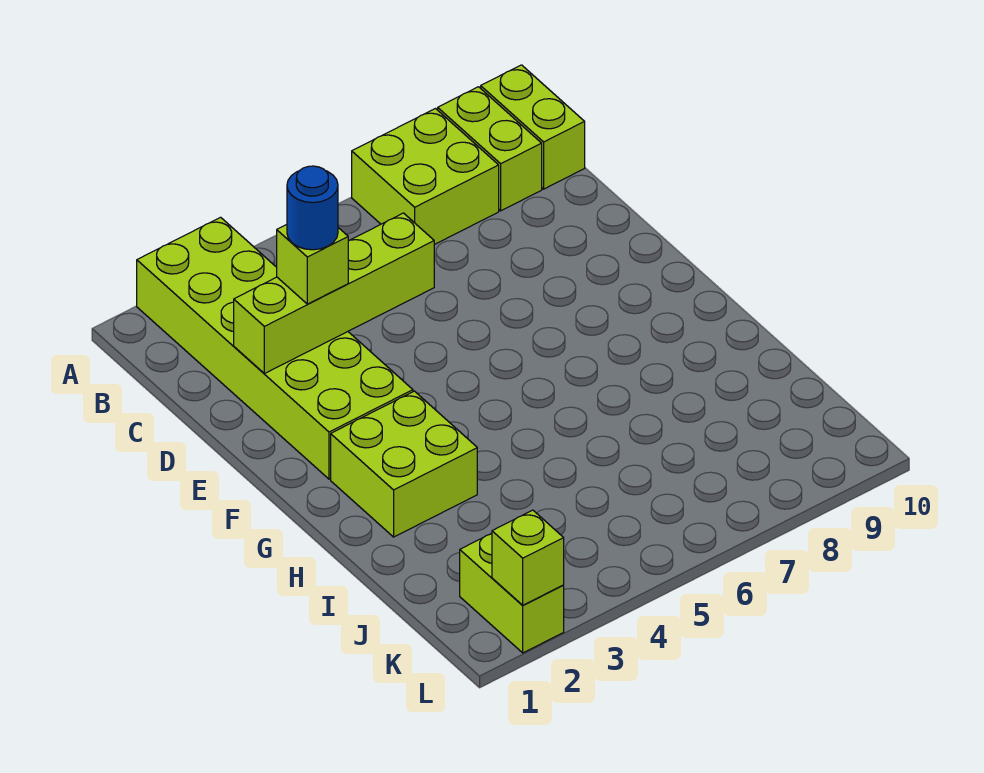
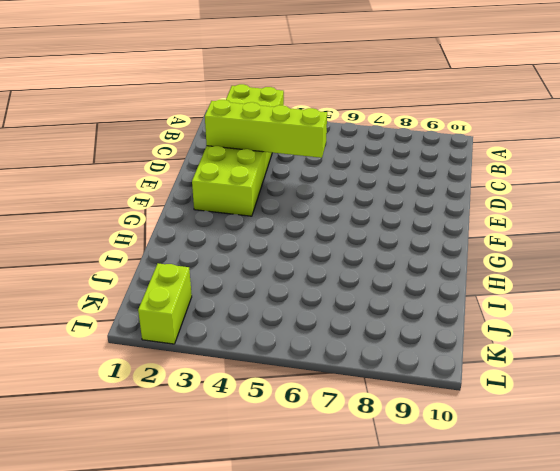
none -> lime 2x2 brick [352,109,499,245]
none -> lime 1x2 brick [438,87,542,211]

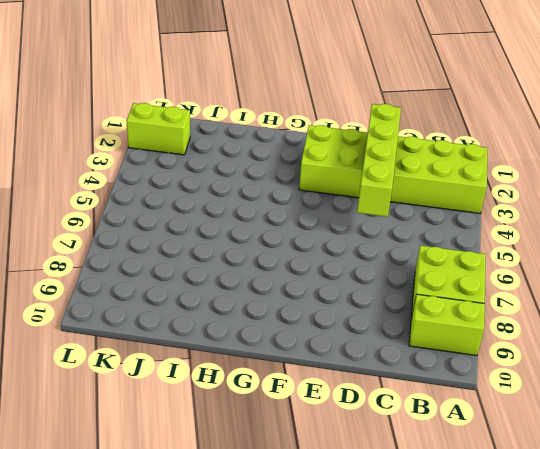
none -> lime 1x2 brick [481,65,585,189]
none -> lime 2x2 brick [331,391,477,537]

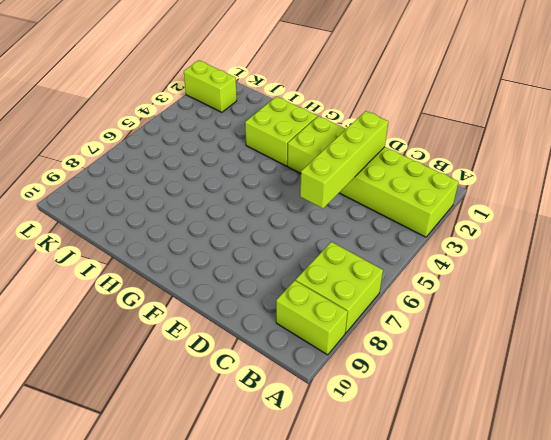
none -> lime 1x2 brick [481,65,585,189]
none -> lime 1x1 brick [492,510,564,605]

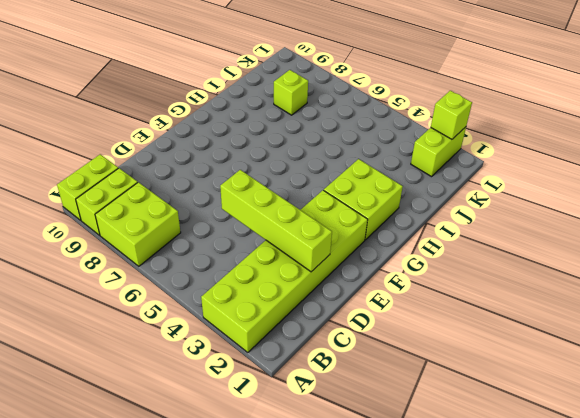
lime 1x1 brick [274,70,308,115] -> lime 1x1 brick moved to [277,225,348,304]
none -> blue 1x1 round brick [287,166,338,250]

